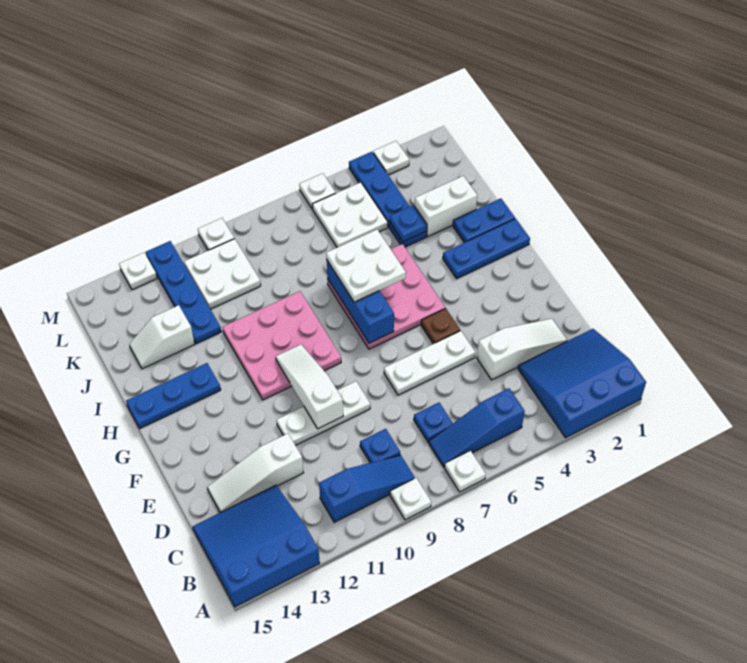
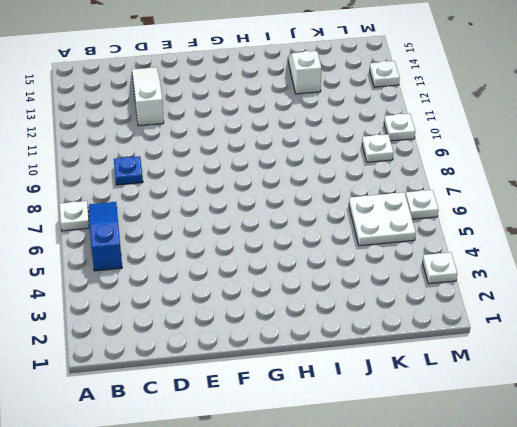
white 1x1 plate [362,134,393,162] -> white 1x1 plate moved to [390,478,431,520]
none -> blue 3x3 slope [518,329,646,438]
none -> blue 3x3 slope [193,485,320,607]
none -> blue 1x3 slope [319,455,415,522]
none -> blue 1x1 plate [414,403,453,443]

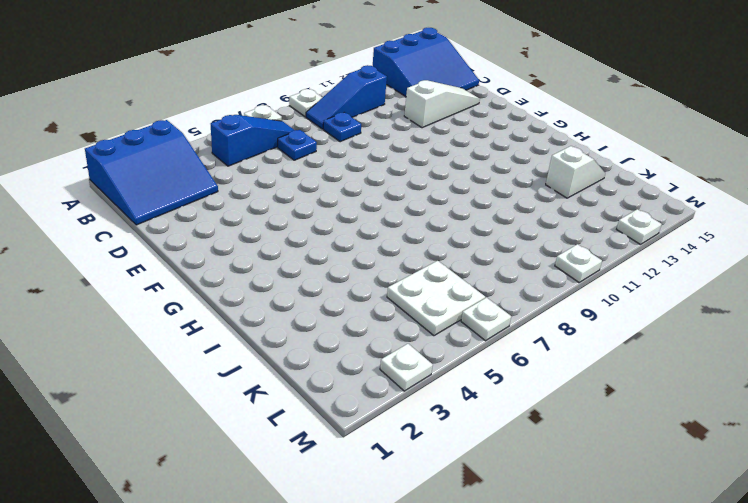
none -> white 1x3 slope [477,319,567,380]
none -> white 1x3 plate [384,331,475,395]
none -> white 1x3 plate [277,381,370,445]
none -> brown 1x1 plate [421,308,460,344]

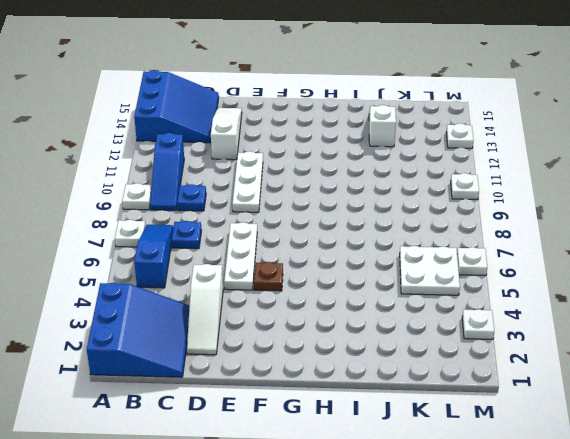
none -> pink 3x3 plate [327,244,445,349]
none -> pink 3x3 plate [223,291,341,400]
none -> blue 1x3 plate [443,219,530,279]
none -> blue 1x3 plate [126,363,221,428]

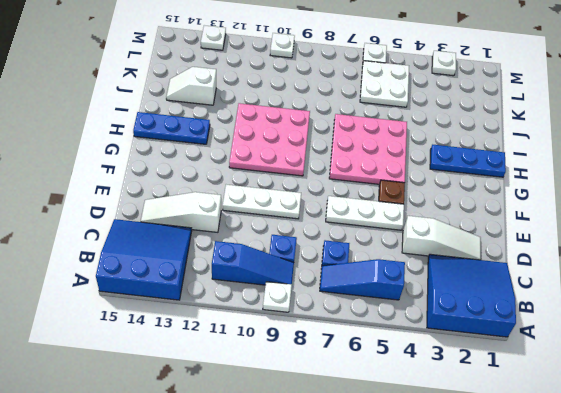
none -> white 1x1 plate [444,450,486,492]
none -> blue 1x2 plate [453,198,515,243]
none -> white 1x2 brick [415,176,477,236]
none -> blue 1x4 plate [349,152,427,247]

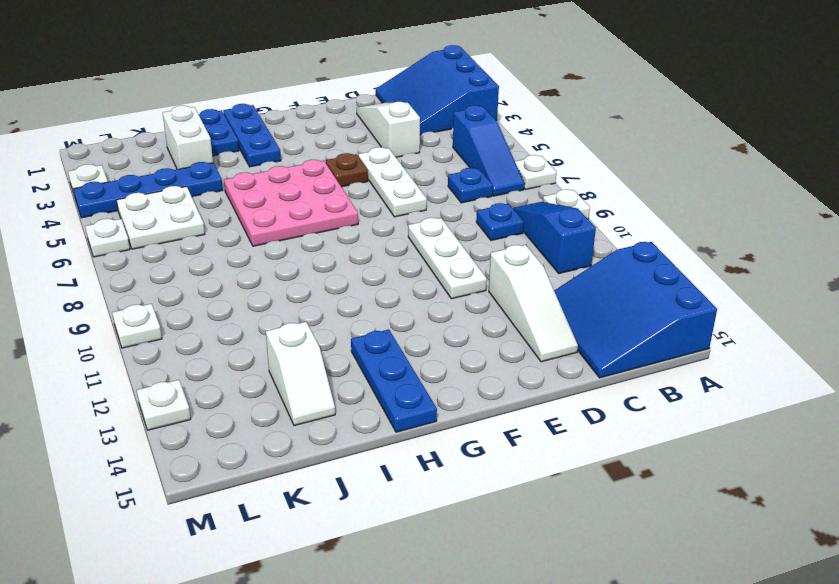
none -> pink 3x3 plate [223,291,341,400]
none -> blue 1x4 plate [146,241,221,344]
none -> white 2x2 plate [184,239,261,309]
none -> white 1x3 slope [276,344,343,429]

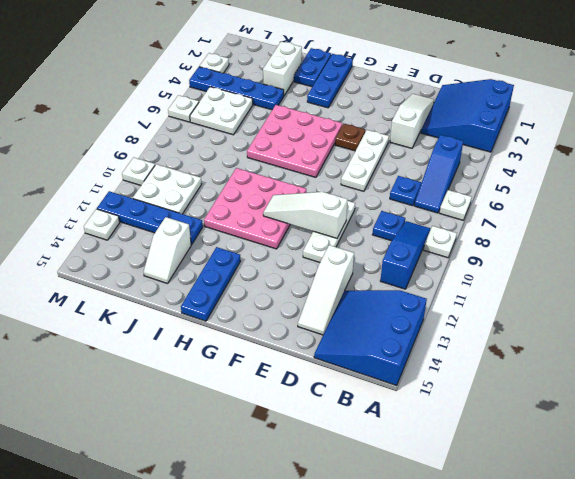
none -> blue 1x3 brick [327,261,394,343]
none -> blue 1x1 plate [390,205,427,242]
none -> white 2x2 plate [326,230,406,302]

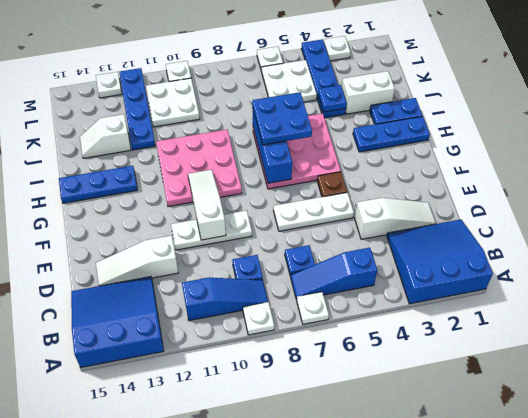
blue 2x2 plate [252,92,312,145] -> white 2x2 plate [326,230,406,302]

